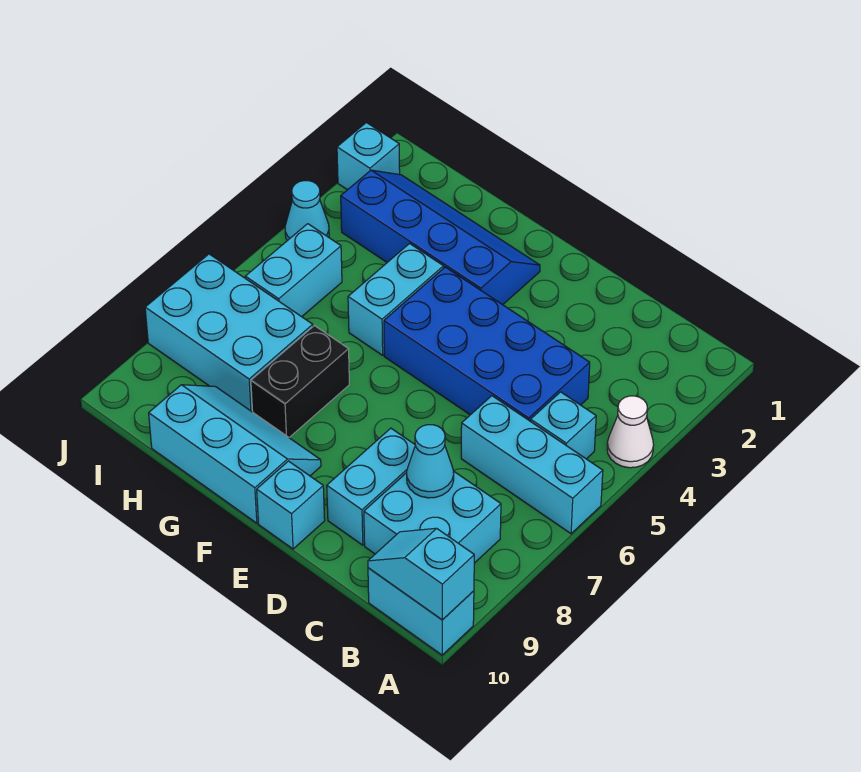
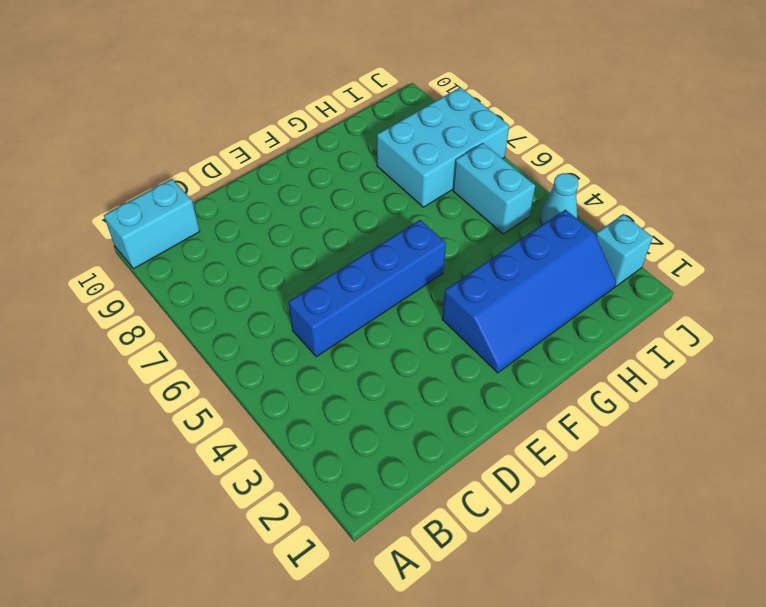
blue 1x4 brick [289,220,446,357] -> blue 2x4 brick [384,267,590,421]
none -> white 1x1 cone [607,396,654,468]
none -> cyan 1x3 brick [461,396,603,534]
none -> cyan 1x1 brick [531,392,596,459]

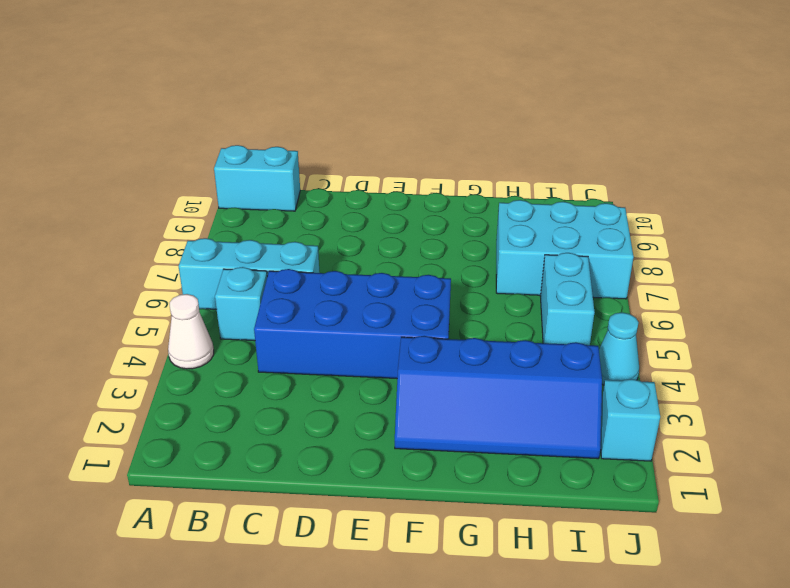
none -> cyan 2x2 brick [364,471,501,563]
none -> cyan 1x2 brick [327,428,415,545]
none -> cyan 1x1 brick [257,461,325,549]

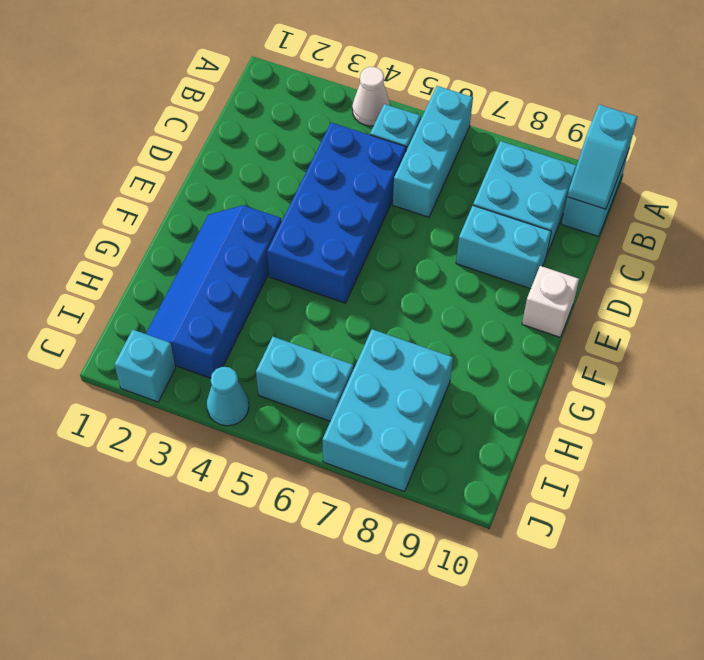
white 1x1 brick [522,266,579,337] -> cyan 1x1 brick [257,461,325,549]
none -> cyan 2x3 slope [149,385,321,523]
none -> cyan 1x2 brick [348,244,444,355]
none -> black 1x2 brick [251,326,349,437]

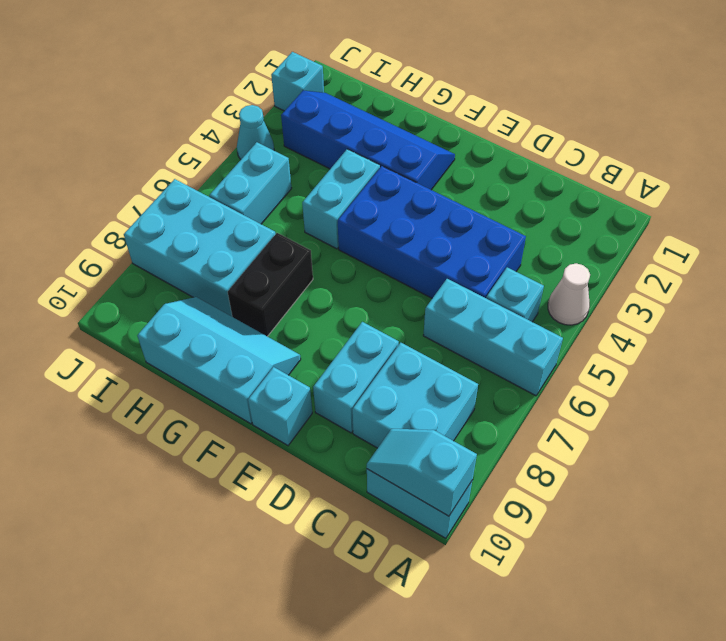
none -> cyan 1x1 cone [407,425,454,498]

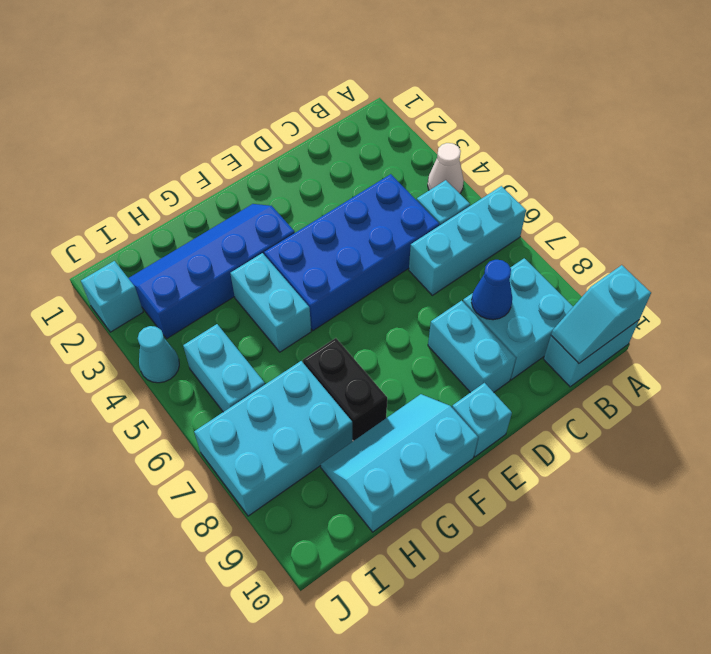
blue 1x1 cone [471,260,512,320] -> cyan 1x1 cone [407,425,454,498]

